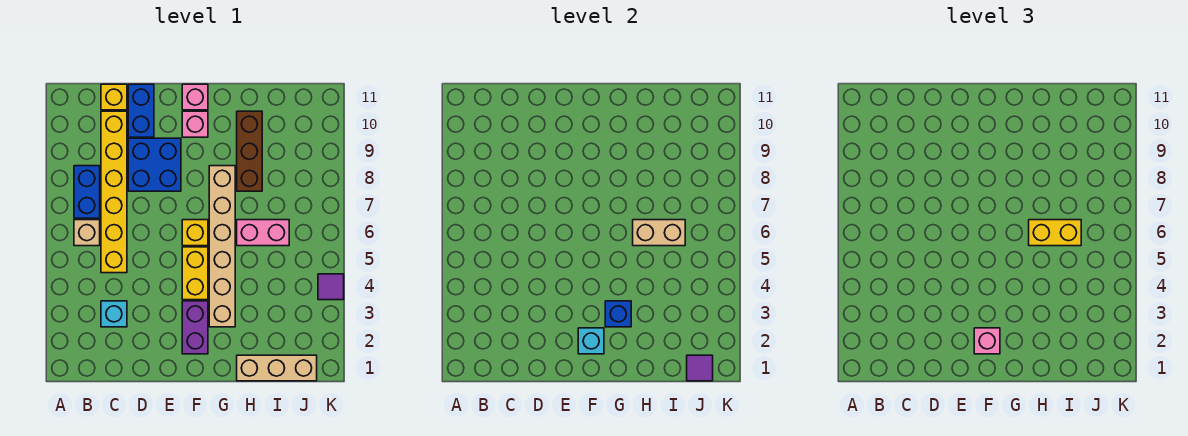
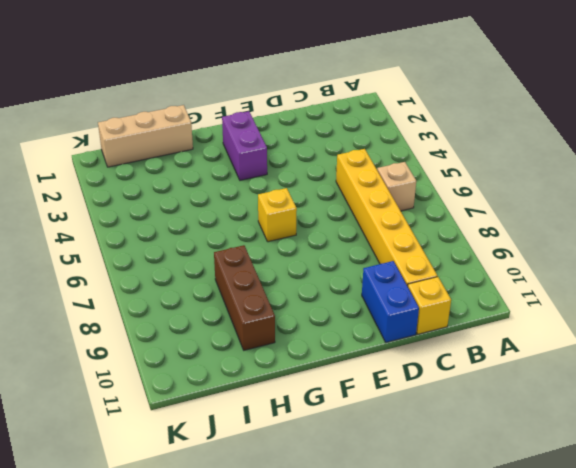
none -> blue 1x2 brick [74,166,100,218]
none -> cyan 1x1 brick [101,301,127,327]
none -> blue 2x2 brick [128,138,181,191]

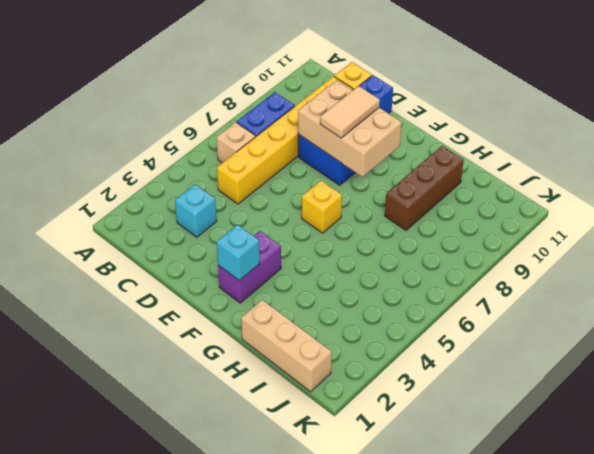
tan 2x3 brick [298,80,402,177] -> none
tan 1x2 tile [320,86,380,138] -> none
none -> yellow 1x2 brick [182,247,208,300]
none -> pink 1x1 brick [182,111,208,137]
none -> pink 1x1 brick [182,84,208,110]

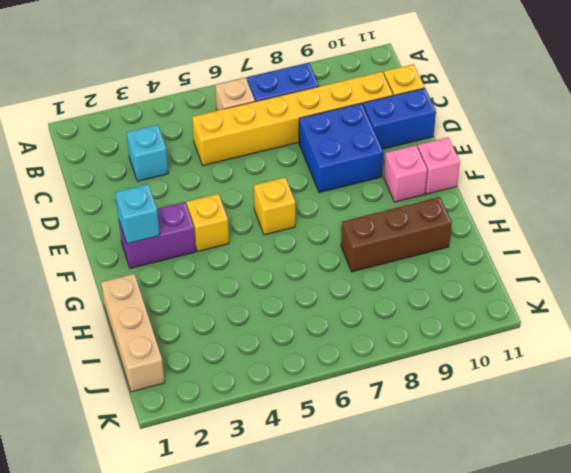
yellow 1x1 brick [187,194,229,252] -> yellow 1x2 brick [182,247,208,300]
none -> tan 1x6 brick [209,166,235,327]
none -> pink 1x2 brick [237,220,289,246]
none -> purple 1x1 tile [318,274,344,300]

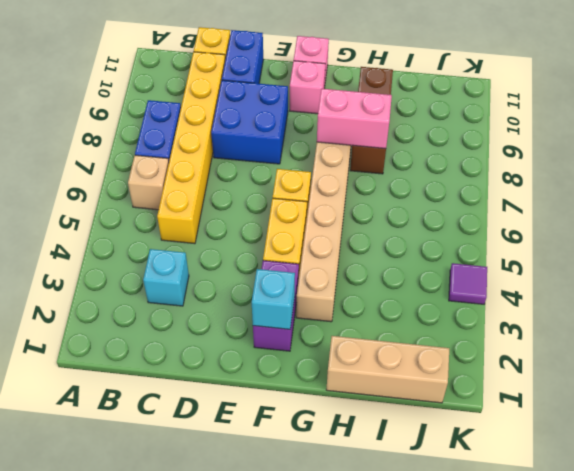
pink 1x2 brick [317,89,392,149] -> pink 1x2 brick moved to [237,220,289,246]
none -> blue 1x1 brick [605,301,631,327]
none -> tan 1x2 brick [633,220,685,246]
none -> purple 1x1 tile [687,355,713,381]

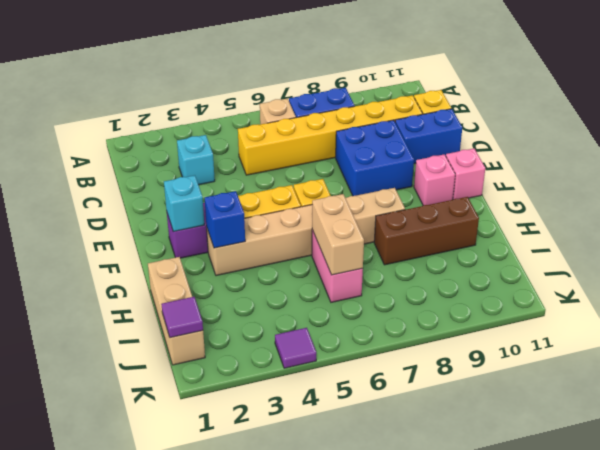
none -> pink 1x1 brick [974,328,1000,354]
none -> yellow 1x2 brick [1029,220,1081,246]

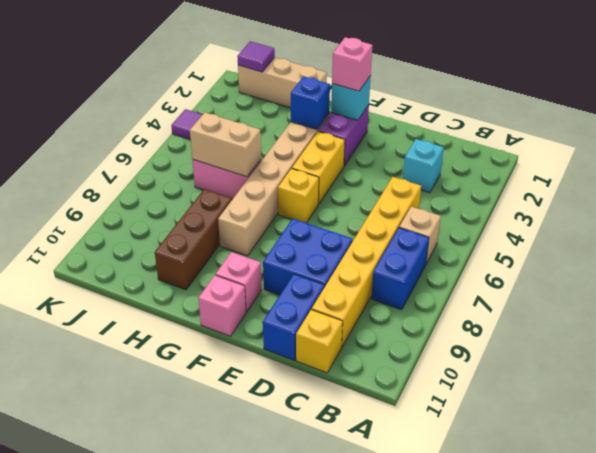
none -> yellow 1x2 brick [1029,220,1081,246]

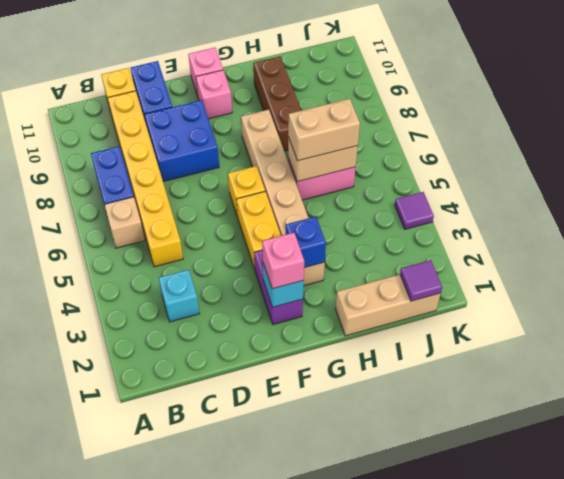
tan 1x2 brick [288,99,360,161] -> yellow 1x2 brick [1029,220,1081,246]

